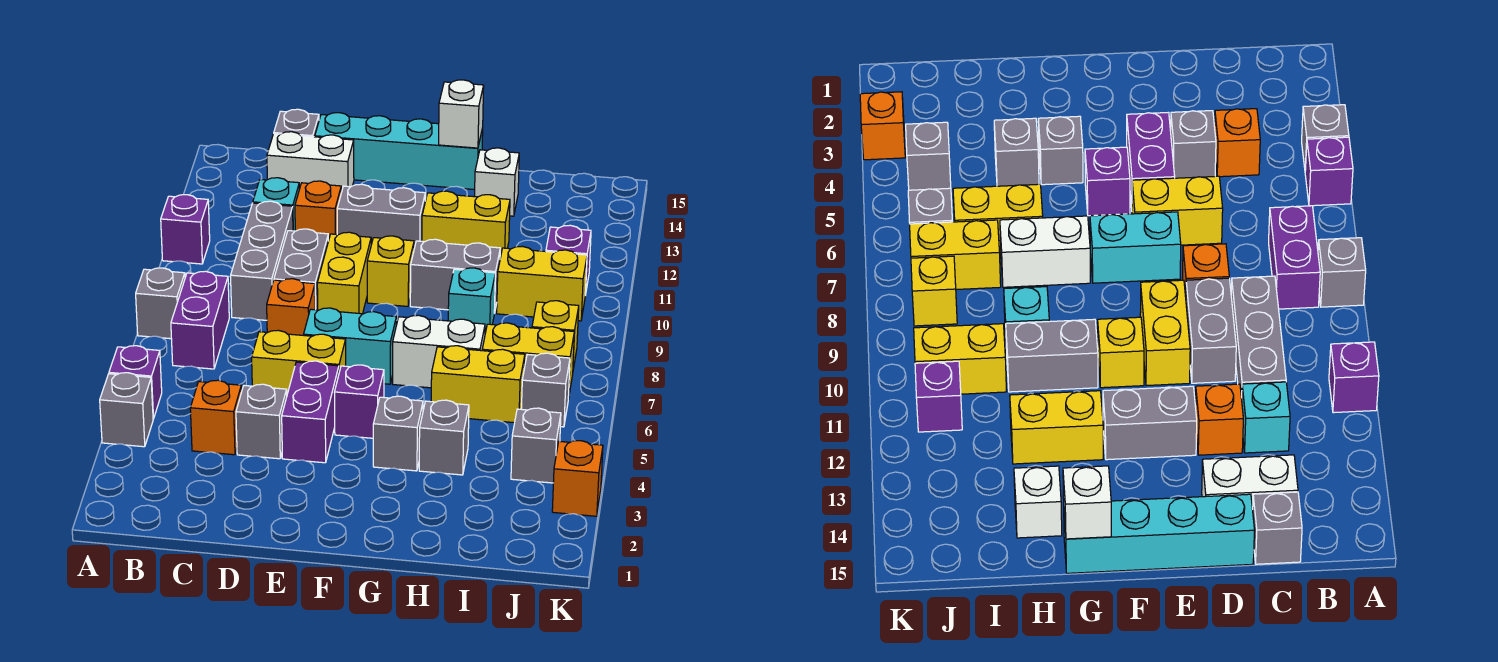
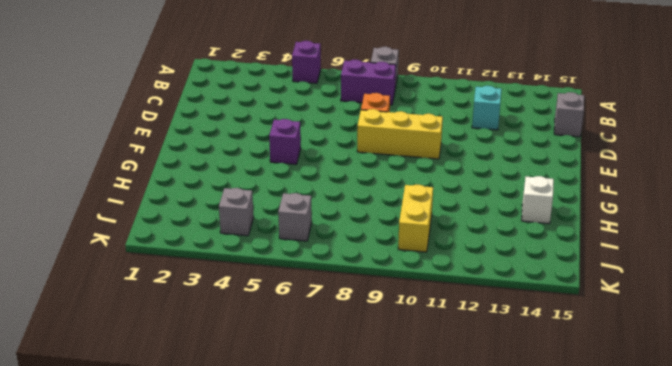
yellow 1x3 brick [357,109,443,159] -> yellow 1x2 brick [317,232,371,314]
none -> grey 1x1 brick [100,373,153,447]
none -> purple 1x1 brick [161,195,210,264]
none -> orange 1x1 brick [190,380,242,455]
none -> grey 1x3 brick [231,201,293,320]

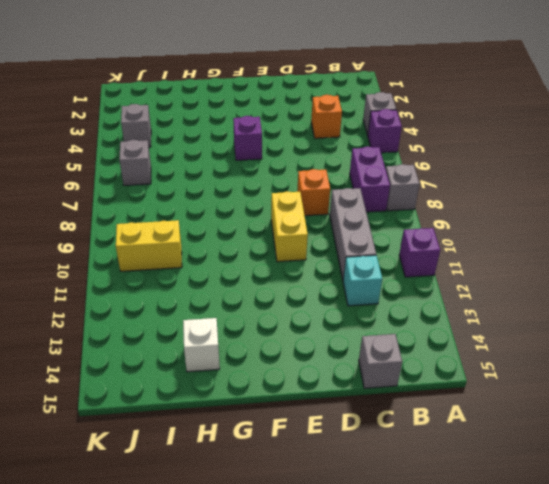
none -> white 1x2 brick [267,132,354,192]
none -> grey 1x1 brick [236,384,287,459]
none -> yellow 1x2 brick [252,330,346,394]
none -> grey 1x2 brick [274,229,328,310]

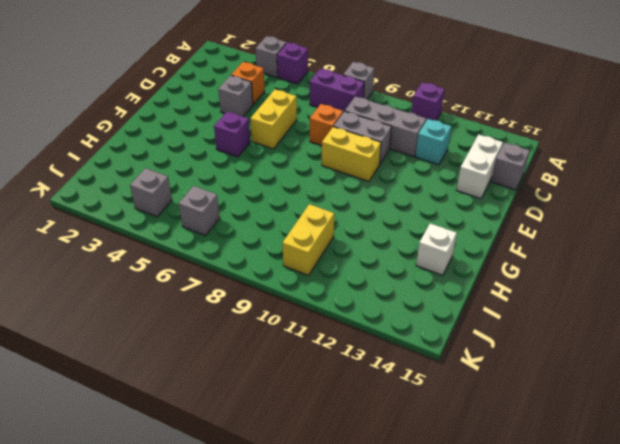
none -> orange 1x1 brick [295,181,341,241]
none -> cyan 1x4 brick [315,113,483,190]
none -> purple 1x2 brick [282,361,339,463]
none -> cyan 1x2 brick [304,308,396,384]

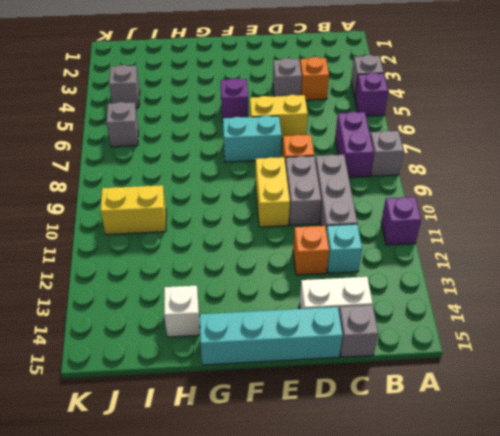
none -> purple 1x2 brick [282,361,339,463]
none -> grey 1x2 brick [337,184,425,248]
none -> yellow 1x1 brick [367,236,414,306]
none -> grey 1x1 brick [373,396,423,471]

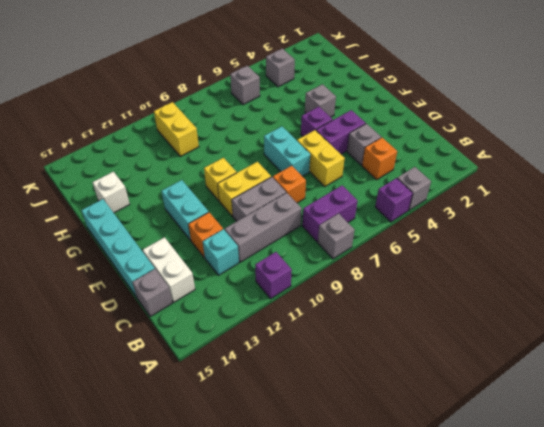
cyan 1x2 brick [161,180,209,240] -> grey 1x2 brick [337,184,425,248]
none -> white 1x2 brick [393,315,485,388]
none -> grey 1x2 brick [410,239,500,313]
none -> yellow 1x2 brick [422,191,510,258]
none -> grey 1x1 brick [419,400,469,475]

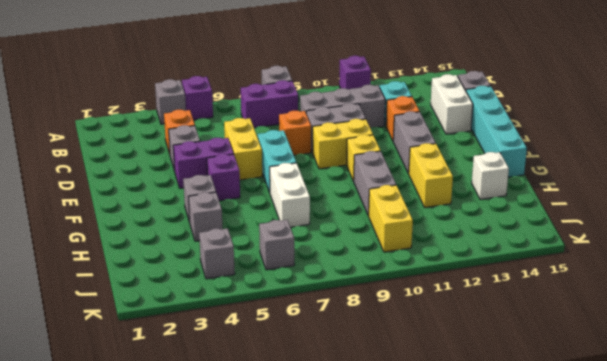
none -> yellow 1x2 brick [431,346,525,423]
none -> cyan 1x1 brick [448,268,495,333]
none -> yellow 1x2 brick [482,323,574,399]
none -> yellow 1x1 brick [532,301,579,369]

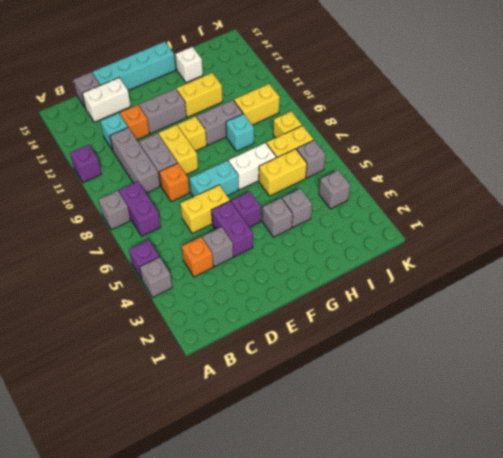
none -> purple 1x1 brick [546,225,591,295]
none -> orange 1x1 brick [552,441,603,516]
none -> white 1x1 brick [439,80,484,148]

